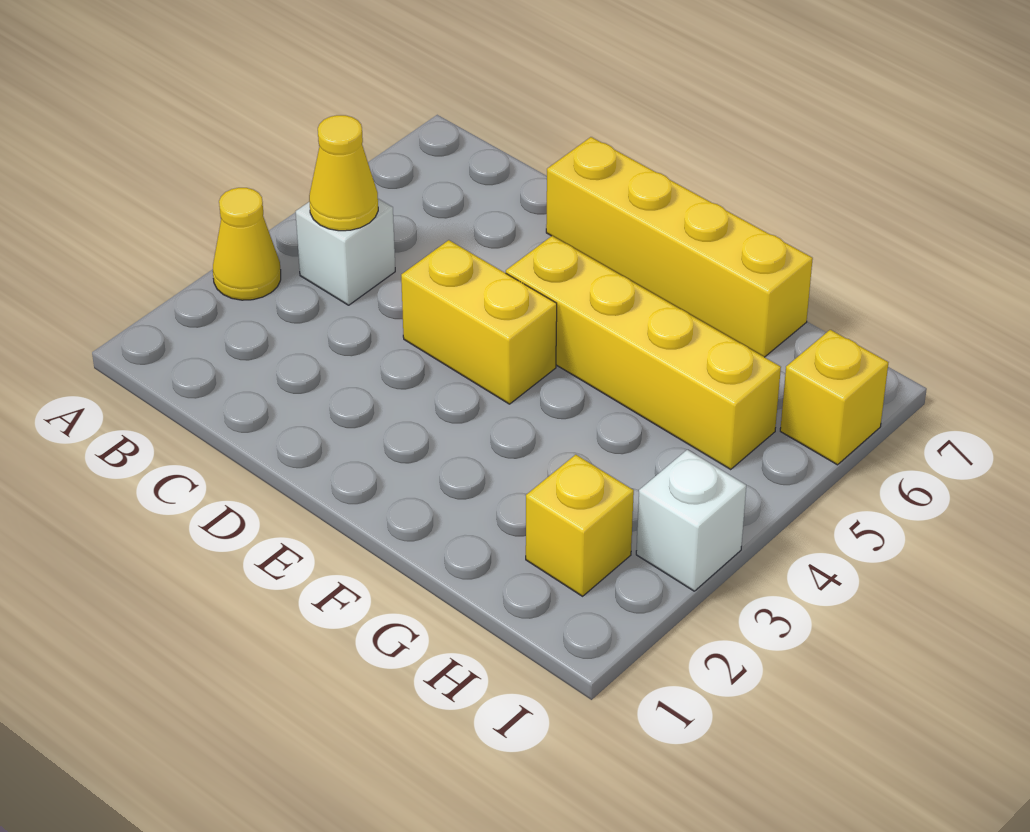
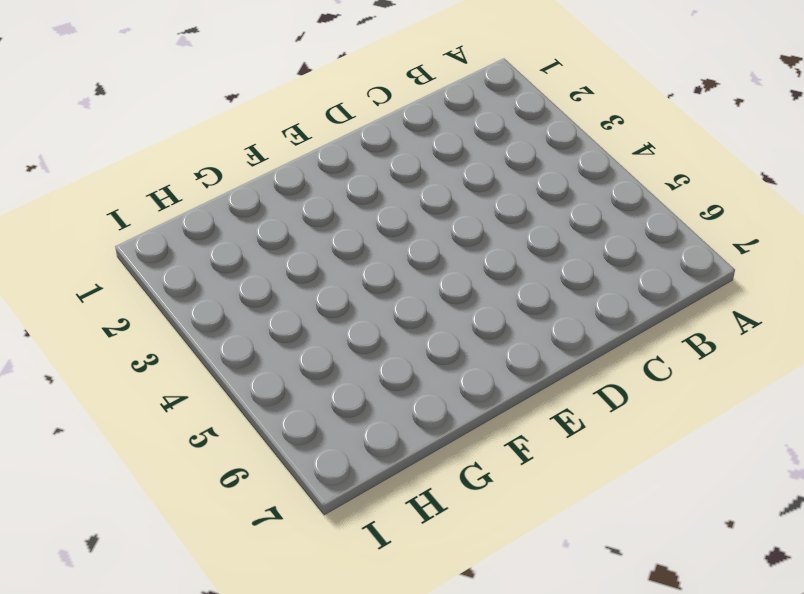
none -> yellow 1x1 cone [213,188,281,300]
none -> white 1x1 brick [296,199,395,305]

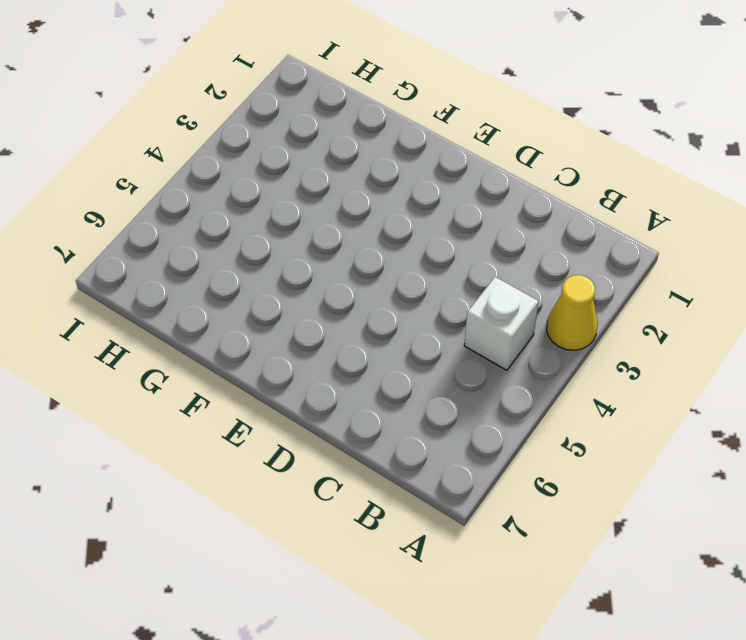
none -> yellow 1x2 brick [401,240,557,404]
none -> yellow 1x4 brick [546,137,813,357]

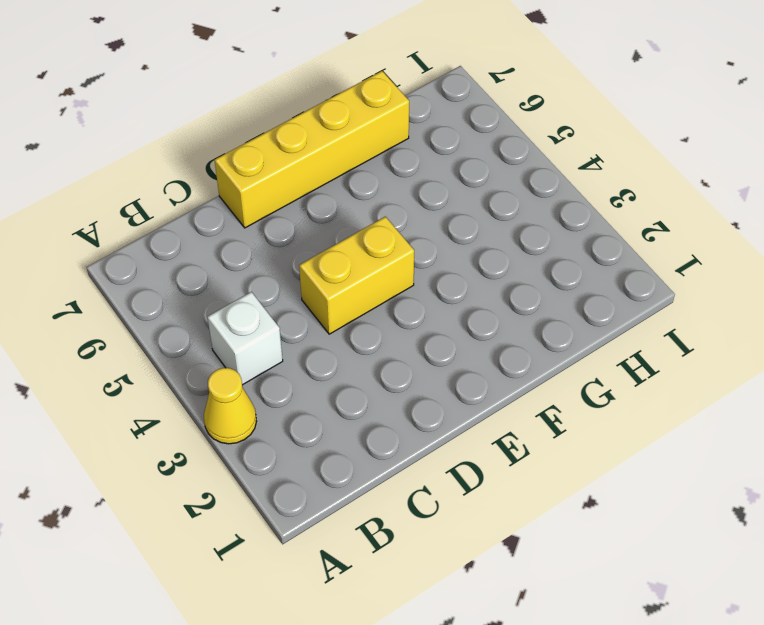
none -> yellow 1x4 brick [506,236,781,469]
none -> yellow 1x1 brick [526,455,634,596]

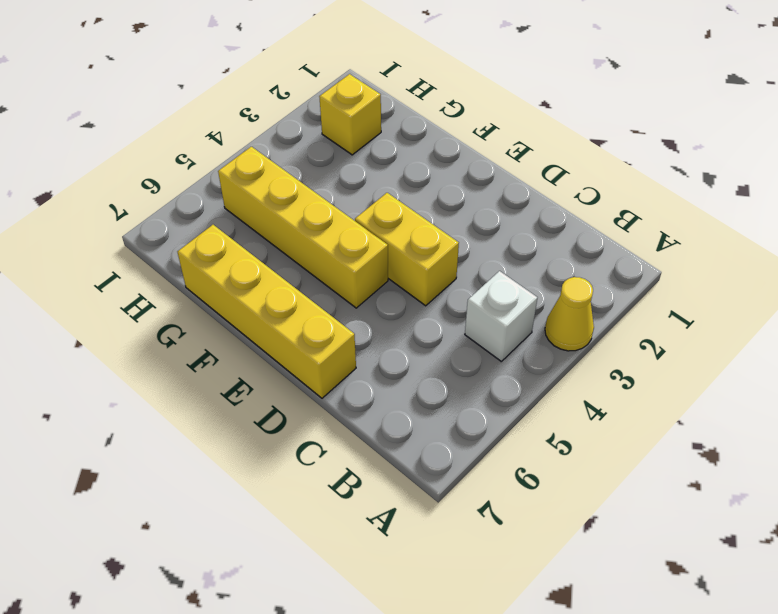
none -> white 1x1 brick [636,450,746,591]
none -> yellow 1x1 brick [780,330,889,465]

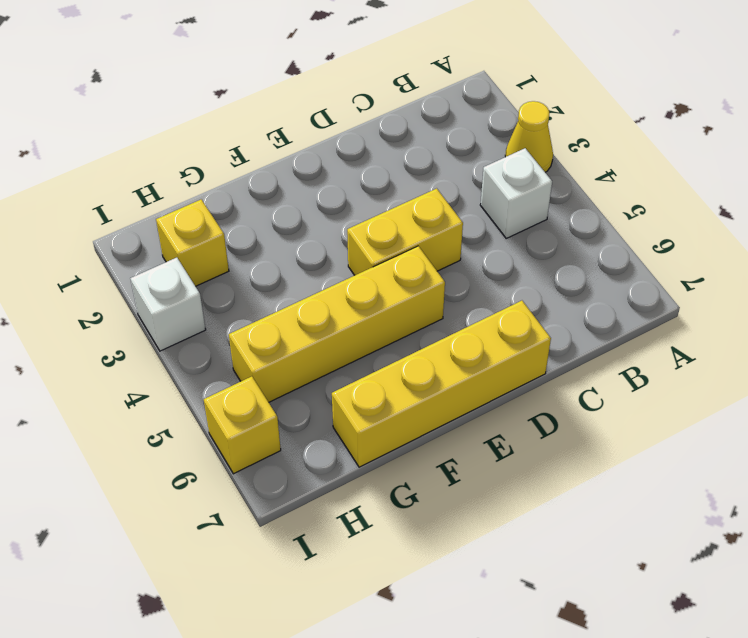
none -> yellow 1x1 cone [309,115,378,231]

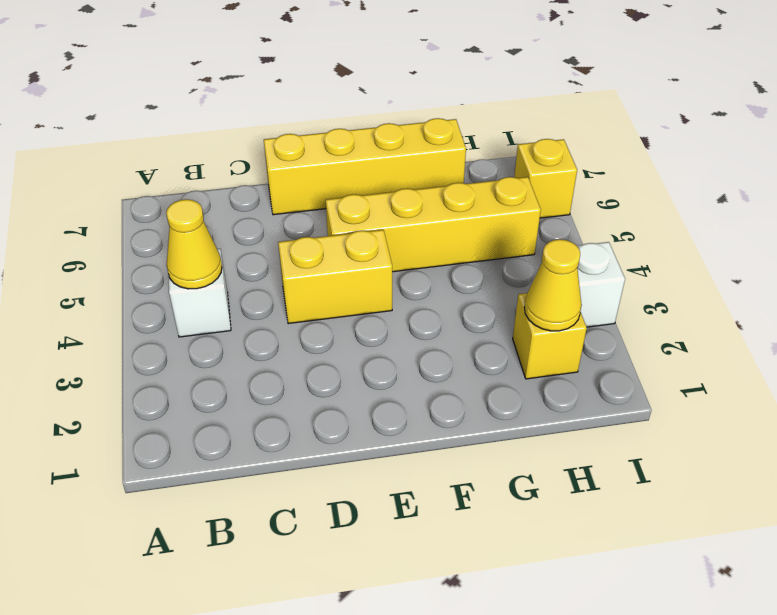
yellow 1x1 cone [524,239,582,331] -> yellow 1x1 cone moved to [213,188,281,300]

